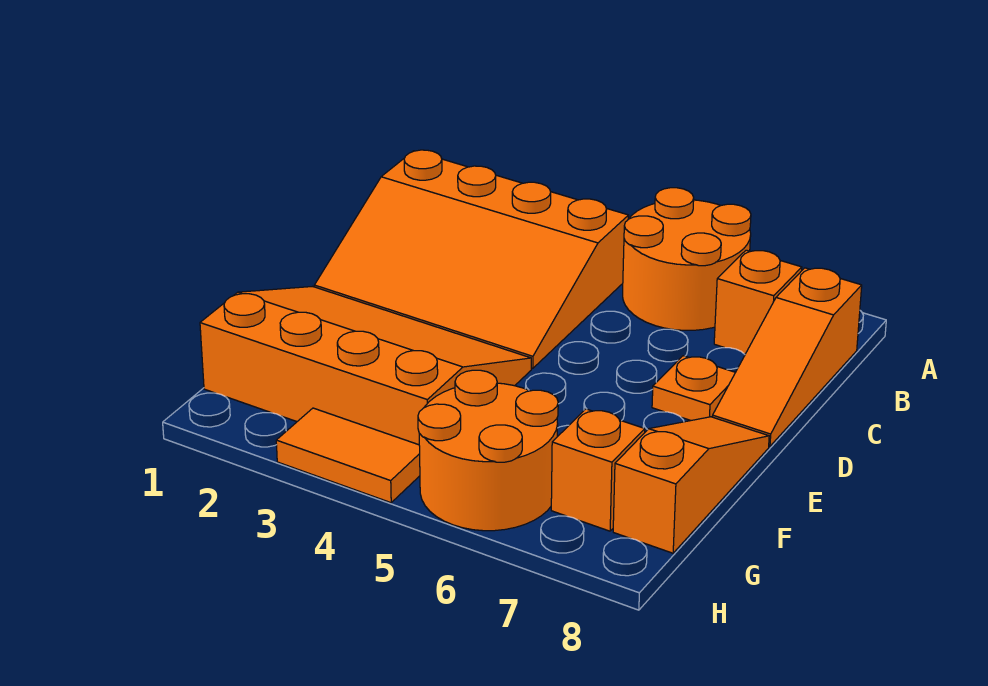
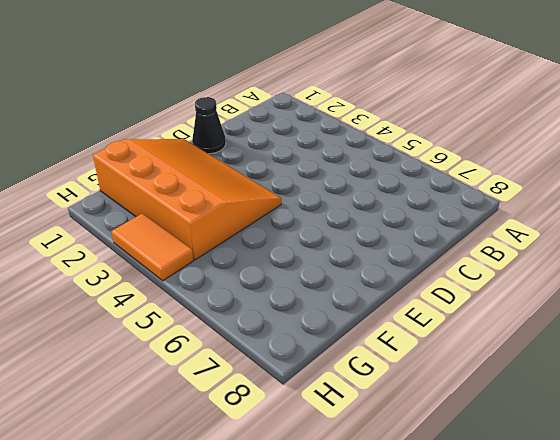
black 1x1 cone [192,97,226,154] -> orange 3x4 slope [314,150,629,368]
none -> orange 2x2 round brick [623,188,751,330]
none -> orange 1x1 brick [714,250,802,354]

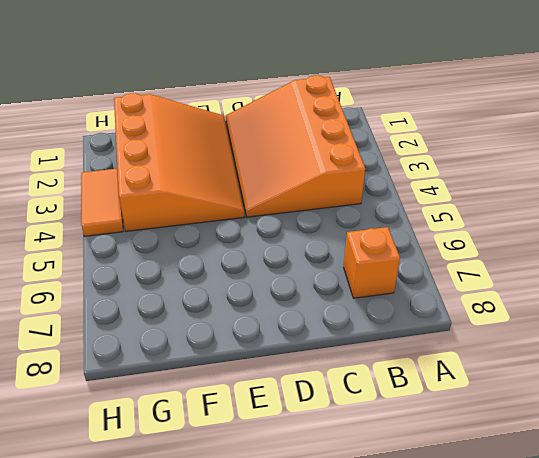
none -> orange 2x2 round brick [623,188,751,330]
none -> orange 1x3 slope [712,268,862,446]

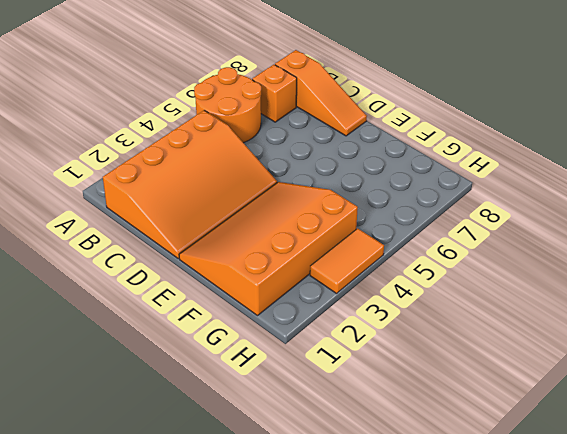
none -> orange 1x1 plate [652,356,735,421]
none -> orange 1x3 slope [613,417,769,553]

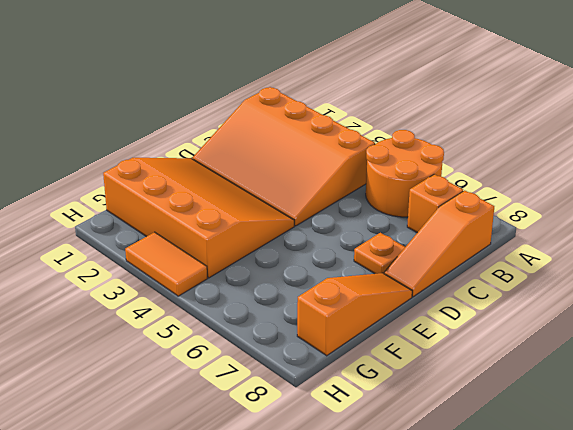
none -> orange 2x2 round brick [418,370,558,531]
none -> orange 1x1 brick [551,409,645,531]

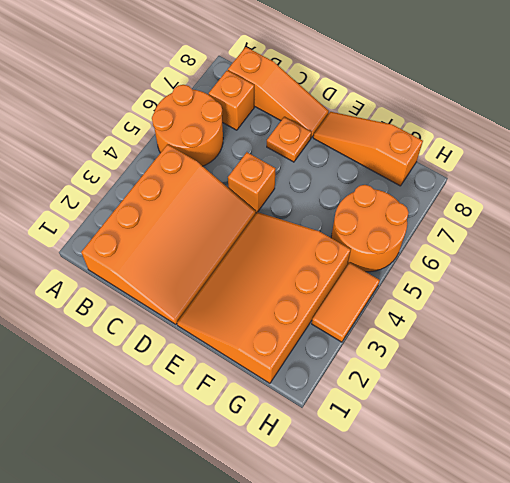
orange 1x1 brick [228,152,275,213] -> orange 1x1 brick moved to [551,409,645,531]

